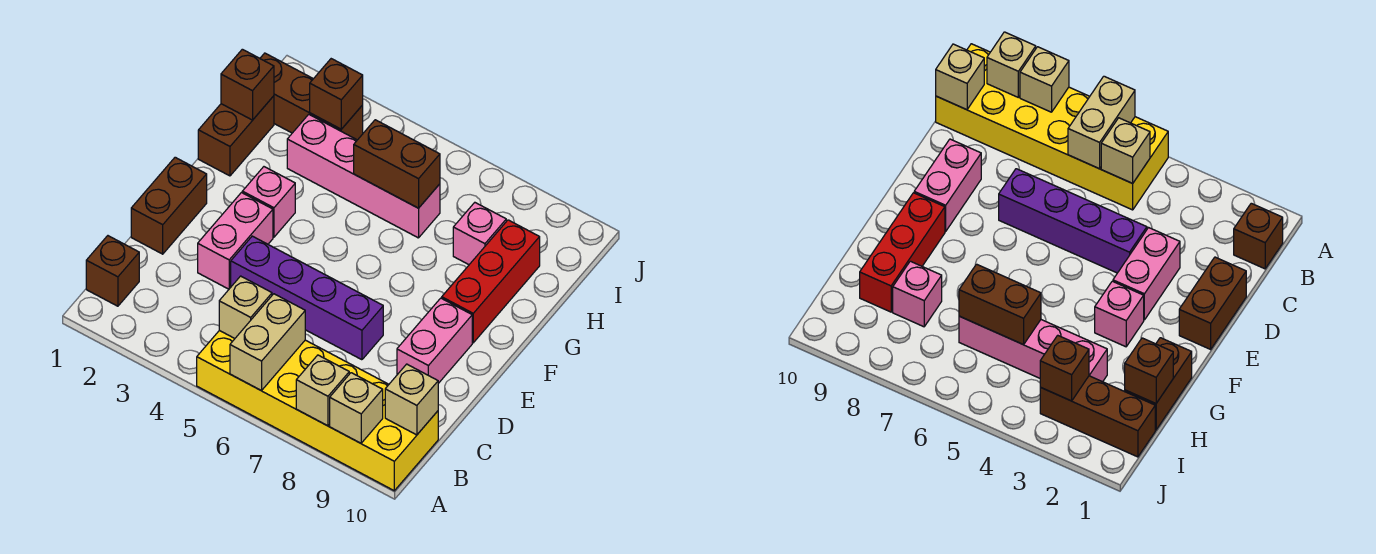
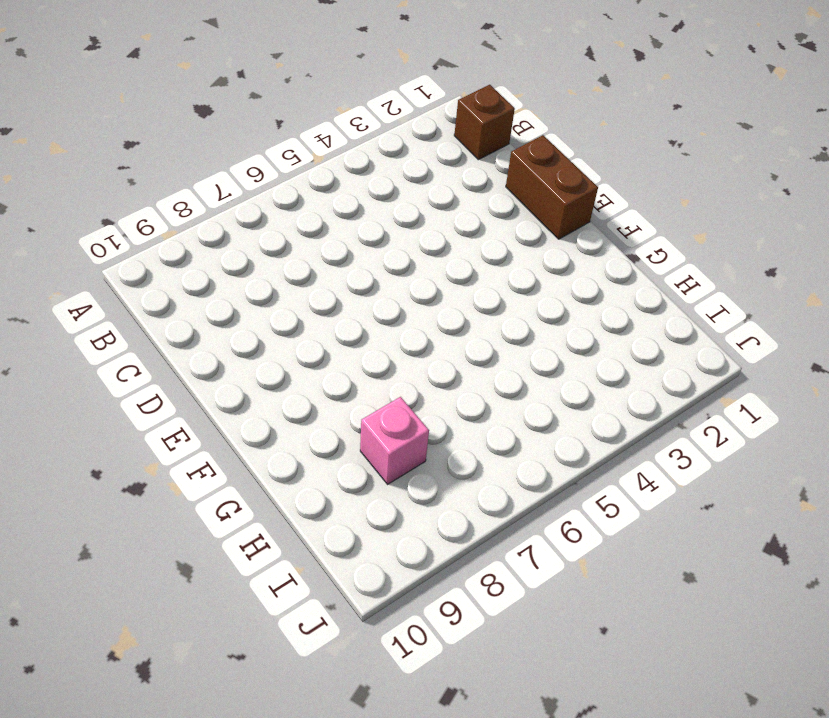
none -> yellow 2x6 brick [197,330,438,491]
none -> pink 1x2 brick [198,193,273,289]
none -> purple 1x4 brick [231,236,383,360]

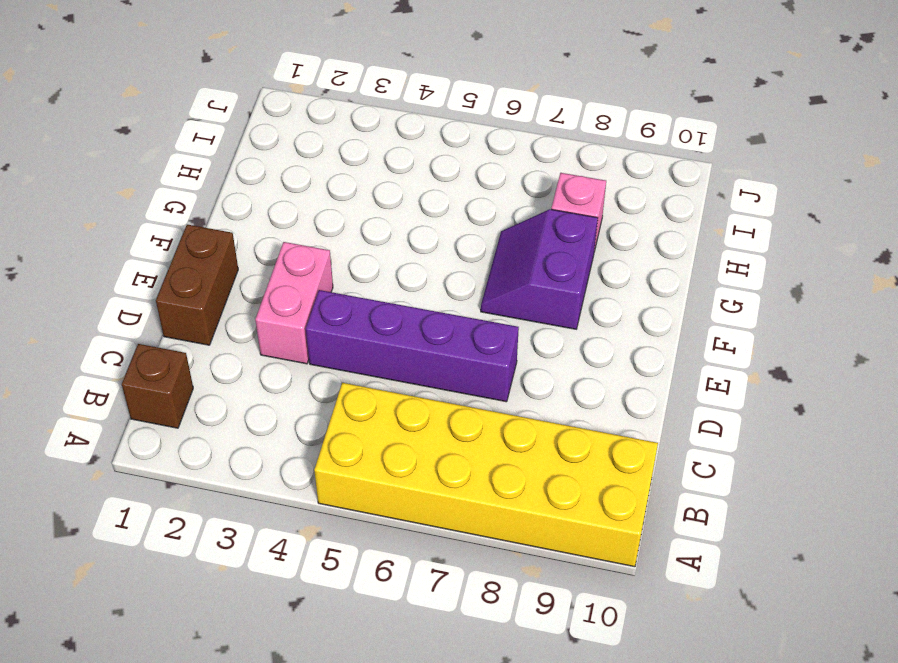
purple 2x2 slope [481,209,598,329] -> none
none -> pink 1x2 brick [397,298,472,383]
none -> pink 1x1 brick [242,167,295,237]
none -> red 1x3 brick [442,220,540,343]

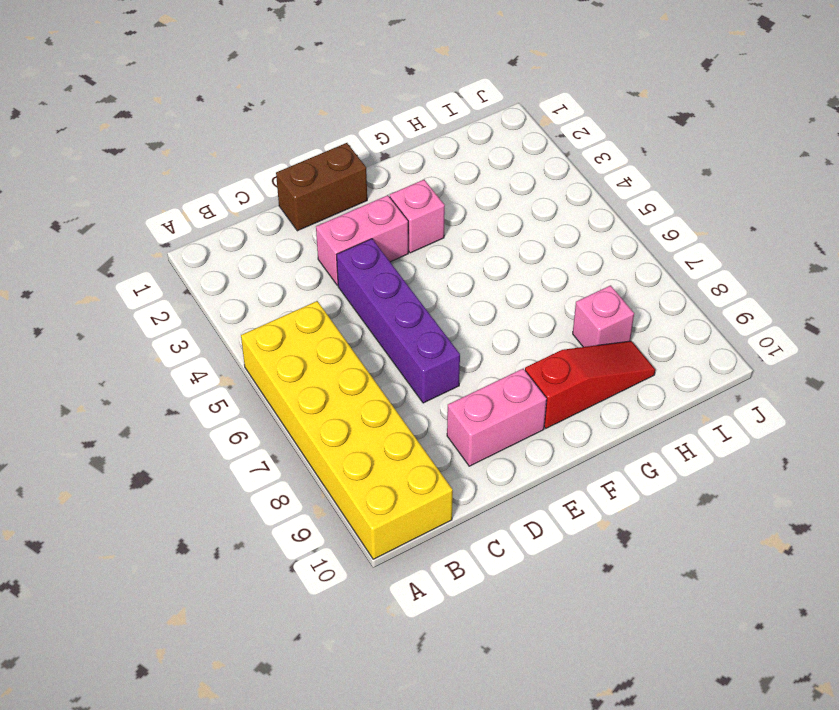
red 1x3 slope [525,341,655,428] -> red 1x3 brick [442,220,540,343]
none -> brown 1x1 brick [86,236,139,306]
none -> brown 1x2 brick [198,96,274,176]
none -> pink 1x4 brick [287,114,440,238]

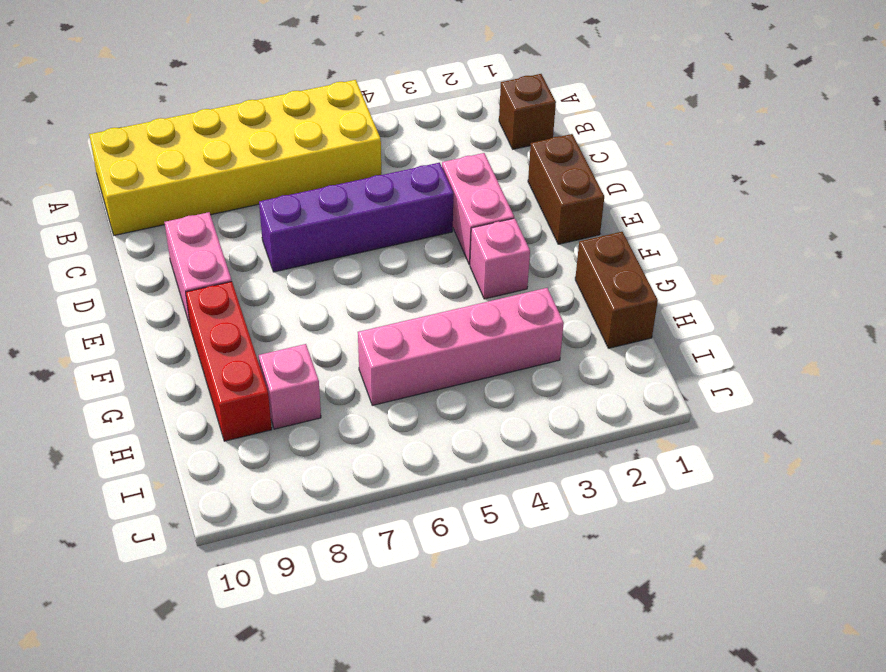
none -> brown 1x3 brick [260,53,363,140]
none -> tan 1x2 brick [230,294,305,391]
none -> tan 1x1 brick [296,355,349,426]

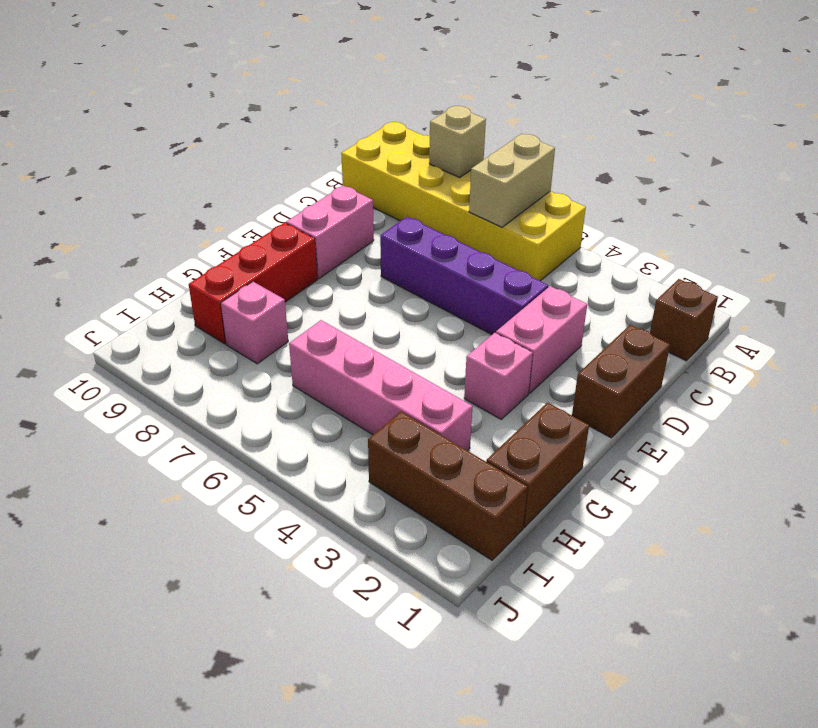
none -> tan 1x1 brick [330,373,383,443]
none -> tan 1x1 brick [219,276,272,338]
none -> tan 1x1 brick [385,364,438,435]

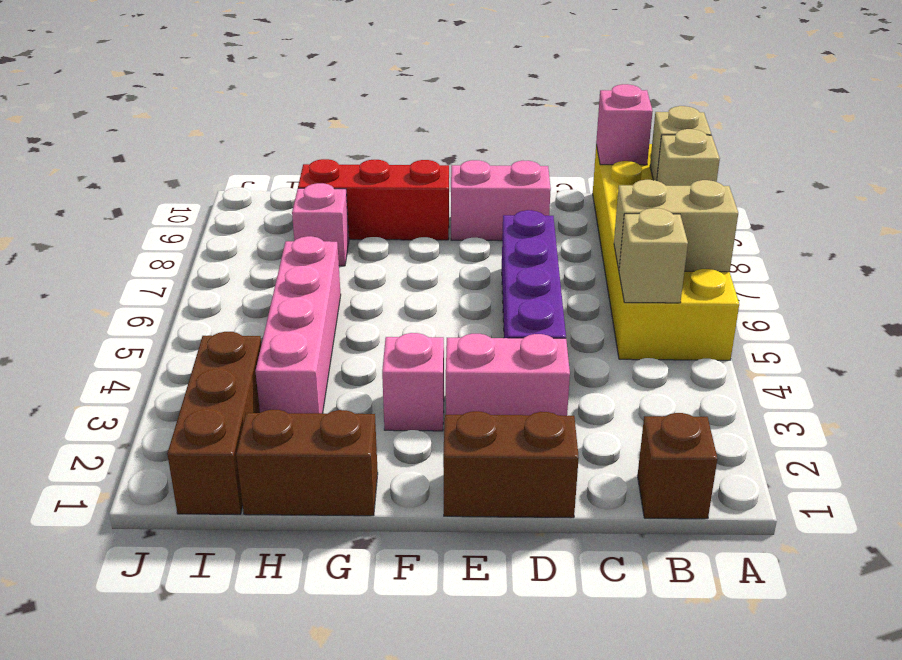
pink 1x1 brick [596,84,653,165] -> tan 1x1 brick [385,364,438,435]
none -> brown 1x1 brick [221,49,274,120]
none -> brown 1x2 brick [354,120,440,208]
none -> brown 1x1 brick [310,59,363,129]

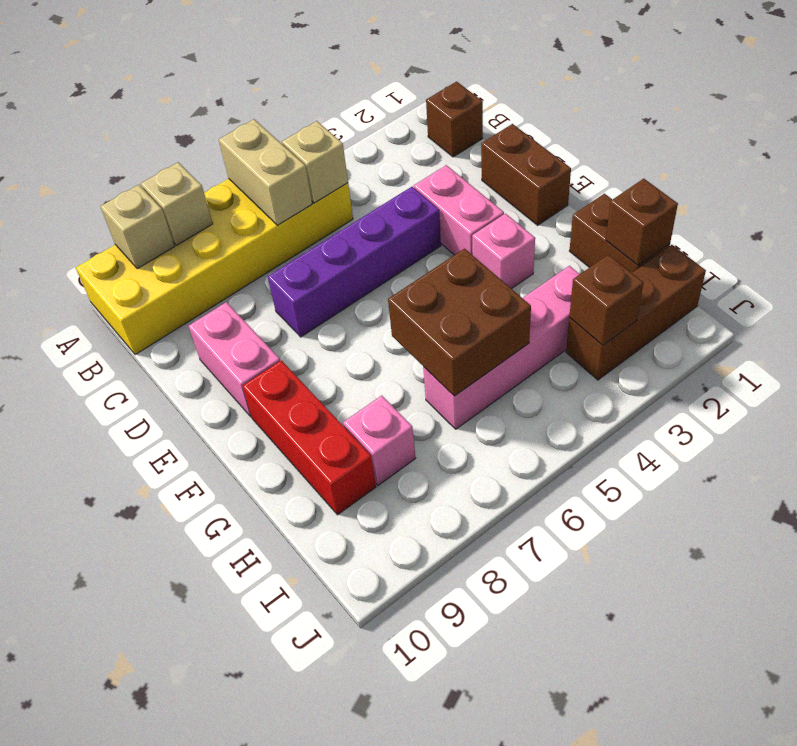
brown 2x2 brick [388,249,531,396] -> brown 1x2 brick [354,120,440,208]
none -> tan 1x1 brick [385,364,438,435]

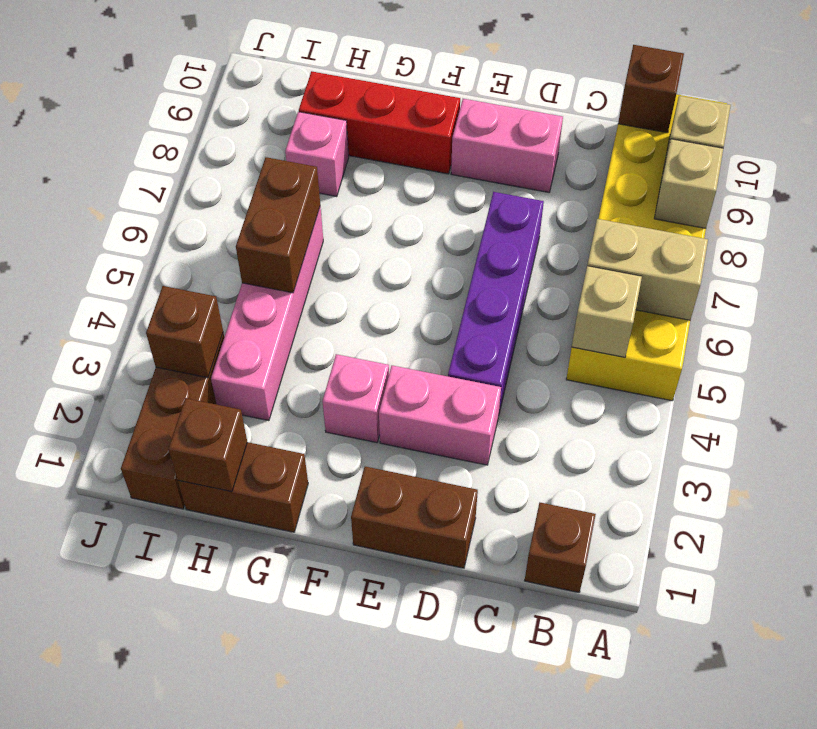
brown 1x1 brick [618,45,684,133] -> tan 1x1 brick [385,364,438,435]

